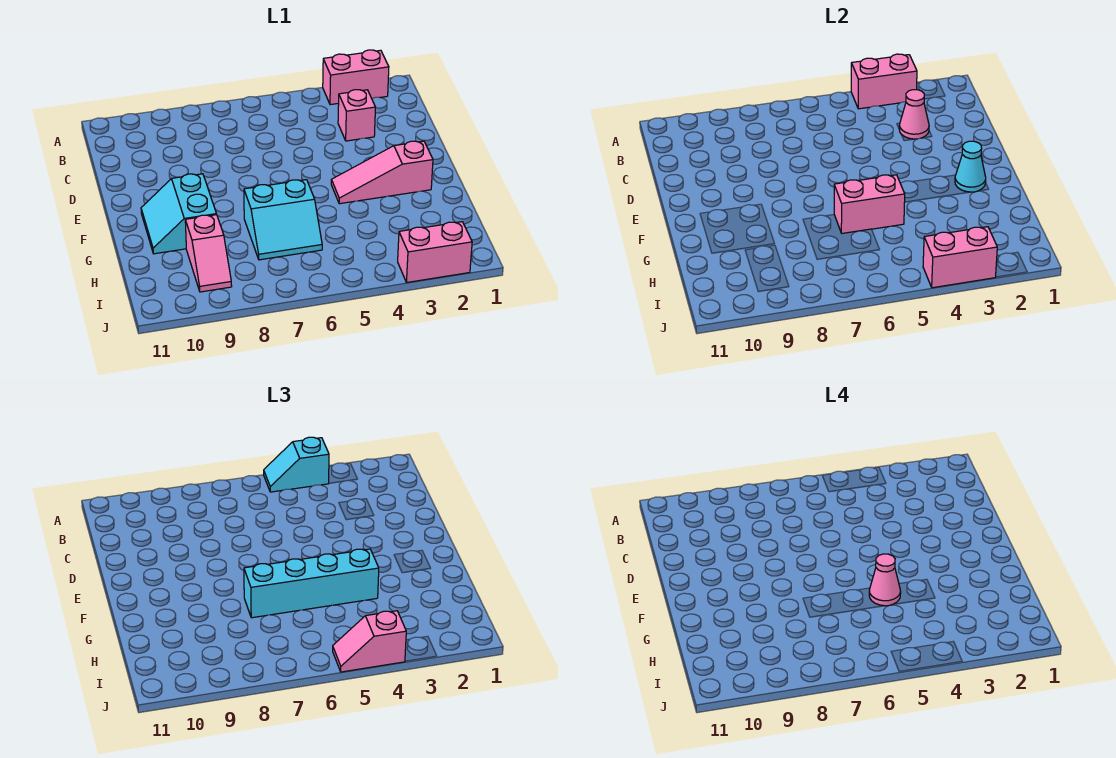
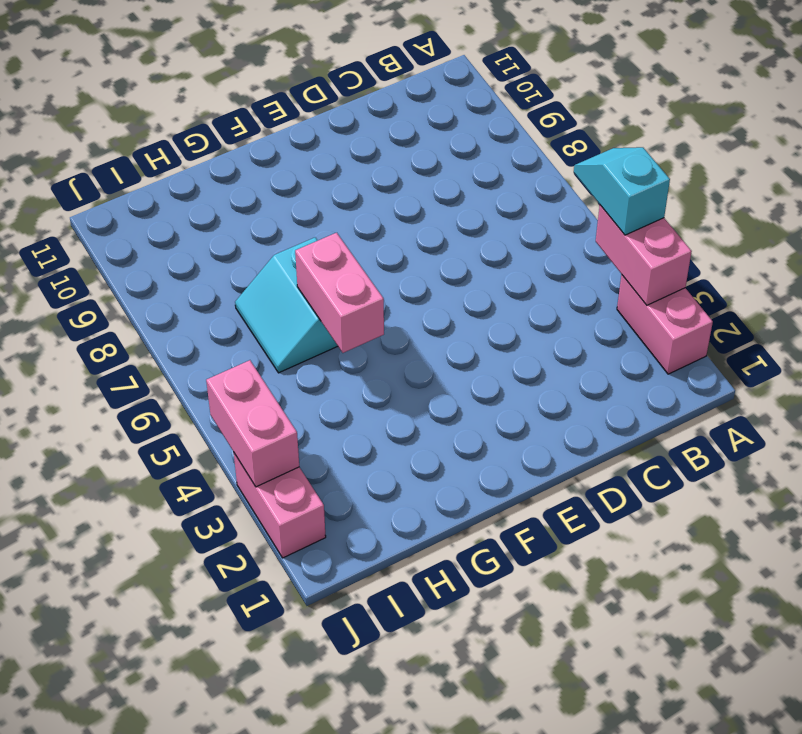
none -> pink 1x1 brick [338,90,376,141]
none -> pink 1x3 slope [331,141,433,204]
none -> cyan 2x2 slope [141,174,217,254]

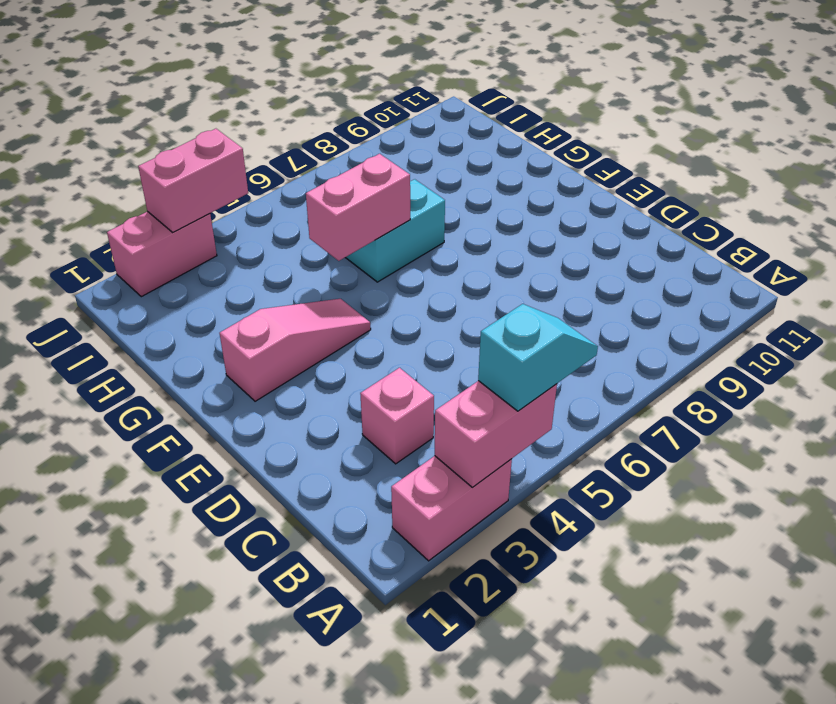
none -> cyan 2x2 slope [141,174,217,254]
none -> pink 1x2 slope [185,215,232,292]
none -> pink 1x1 cone [899,90,929,139]

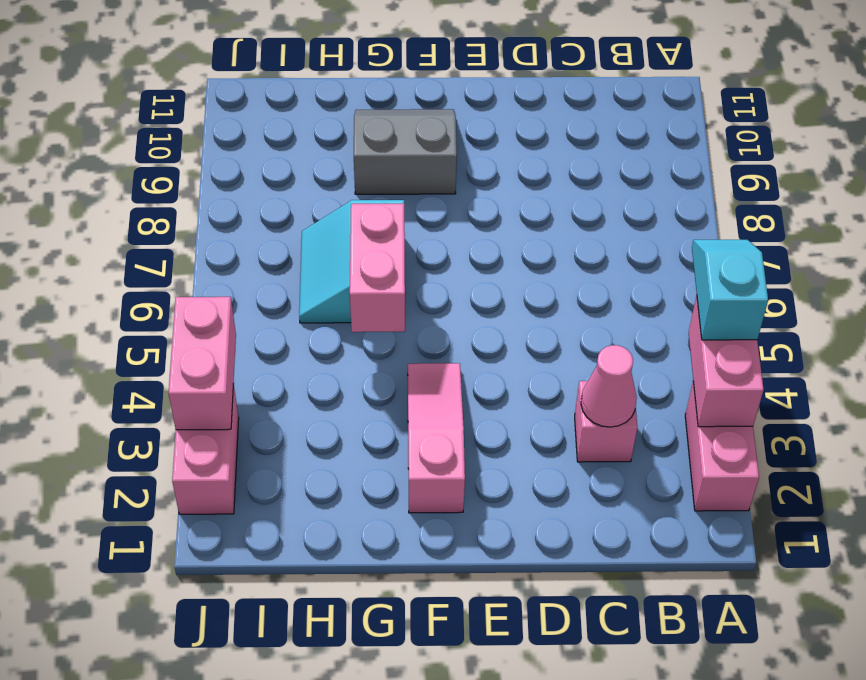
grey 2x2 slope [354,109,457,194] -> cyan 2x2 slope [141,174,217,254]
none -> pink 1x2 slope [185,215,232,292]
none -> cyan 1x1 cone [955,141,986,192]
none -> cyan 1x4 brick [244,549,379,618]

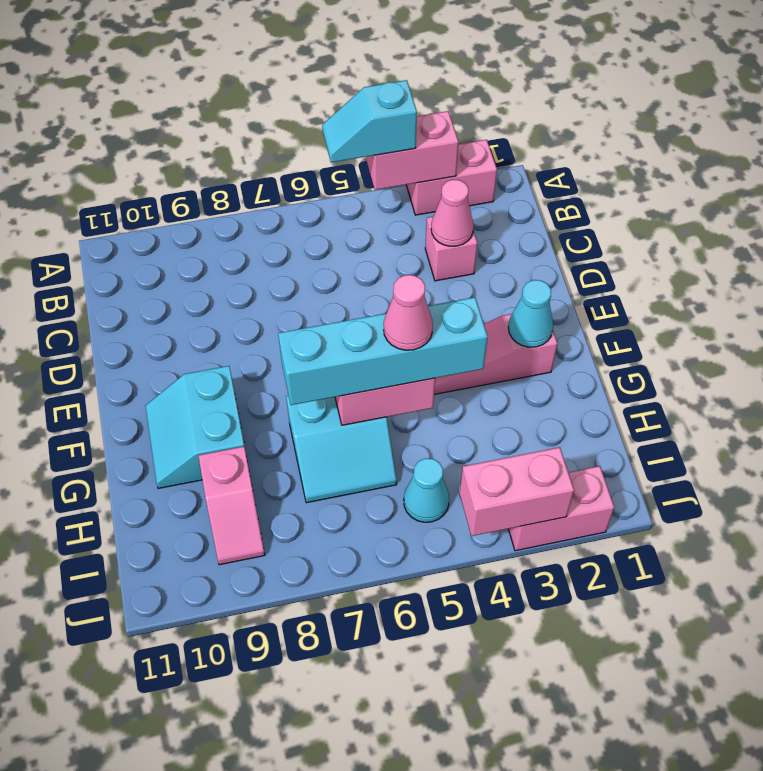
cyan 1x1 cone [404,459,449,522] -> none
none -> pink 1x2 slope [333,611,406,672]

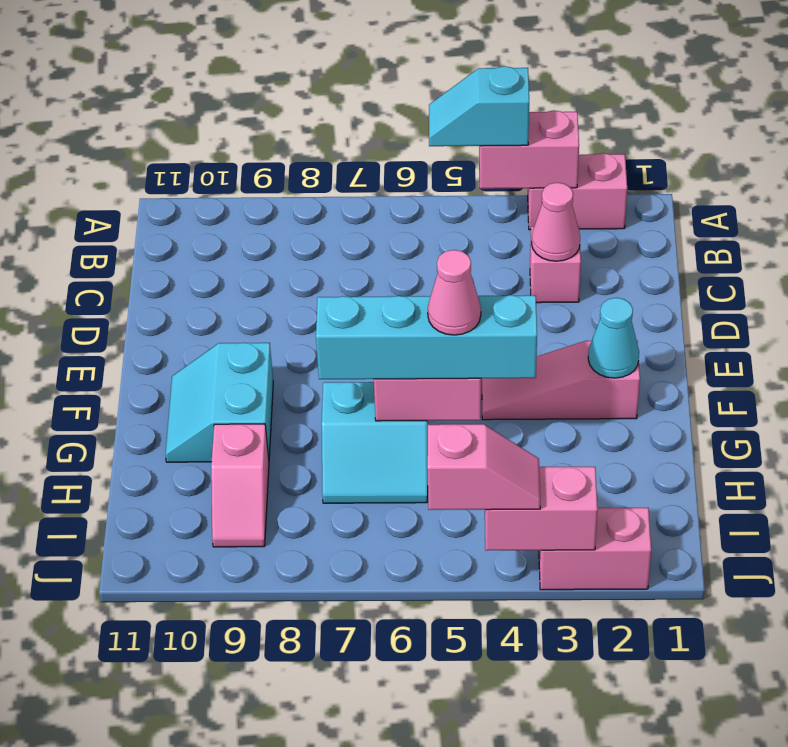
pink 1x2 slope [427,424,540,510] -> pink 1x2 slope turned to [333,611,406,672]

